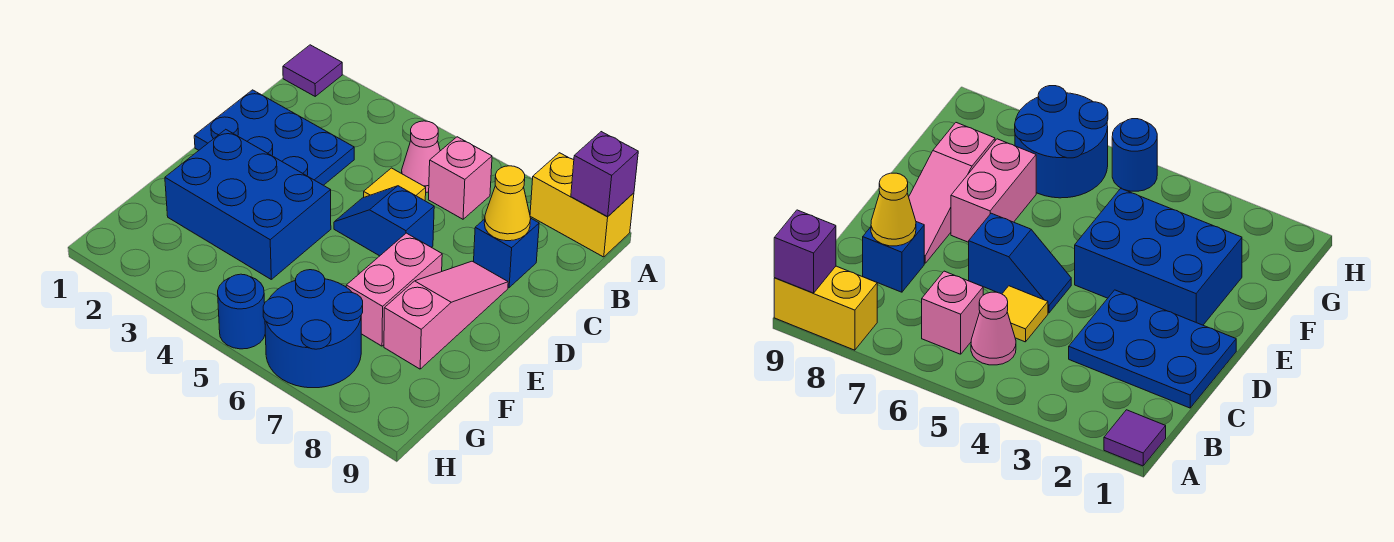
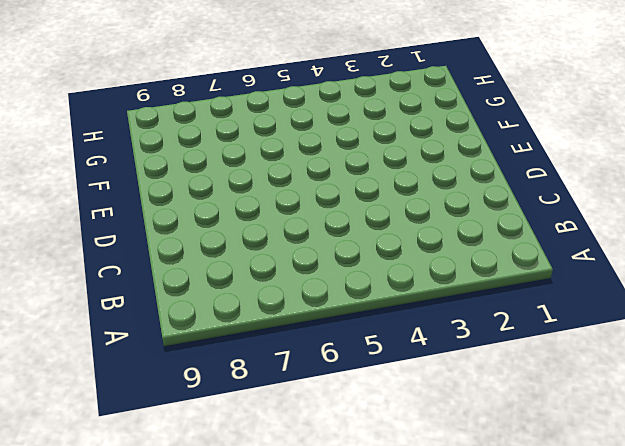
none -> purple 1x1 tile [283,45,342,96]
none -> yellow 1x2 brick [530,153,634,257]
none -> pink 1x1 cone [402,121,440,192]

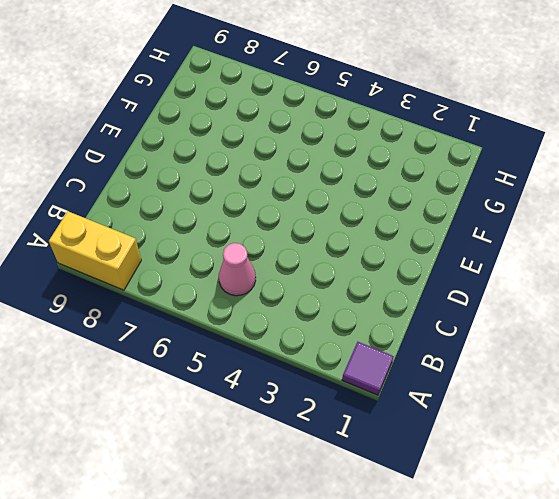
none -> pink 1x1 brick [428,137,492,219]
none -> blue 2x3 plate [194,90,354,185]
none -> yellow 1x1 tile [364,168,426,201]

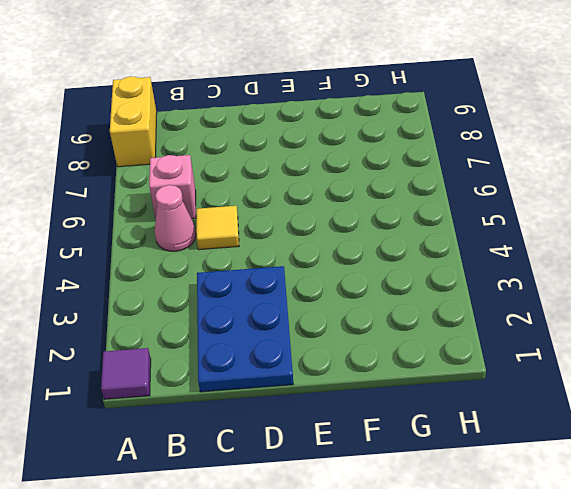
none -> blue 1x1 brick [474,219,539,287]
none -> blue 1x2 slope [334,186,434,256]
none -> pink 1x3 slope [384,261,508,369]

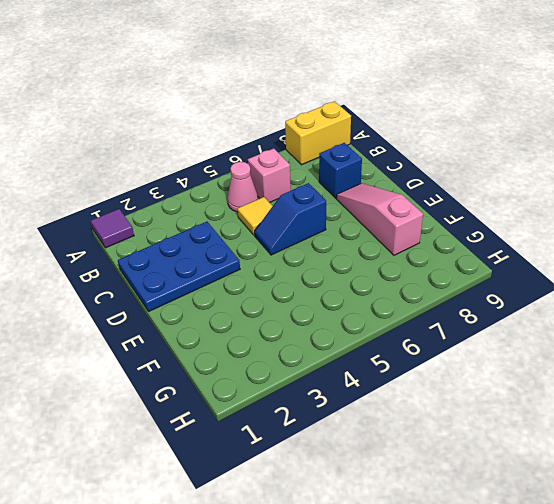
none -> blue 2x3 brick [165,129,331,279]
none -> pink 1x2 brick [346,233,442,346]
none -> blue 2x2 round brick [263,270,363,388]

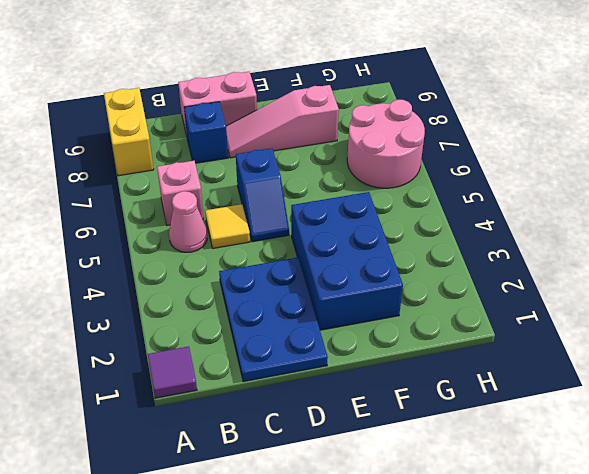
pink 1x2 brick [178,72,257,135] -> pink 1x2 brick moved to [346,233,442,346]
pink 2x2 round brick [347,100,425,188] -> blue 2x2 round brick [263,270,363,388]
none -> blue 1x1 round brick [218,274,265,349]
none -> purple 1x1 brick [571,132,638,217]
none -> yellow 1x1 cone [484,166,531,241]

